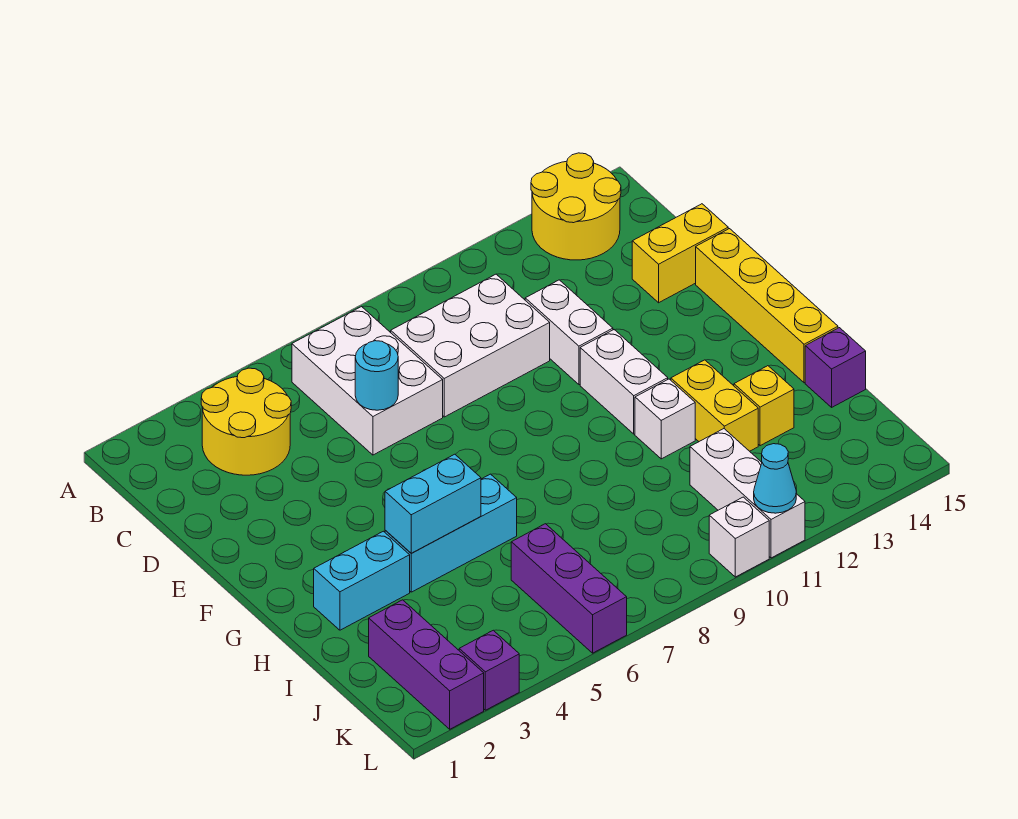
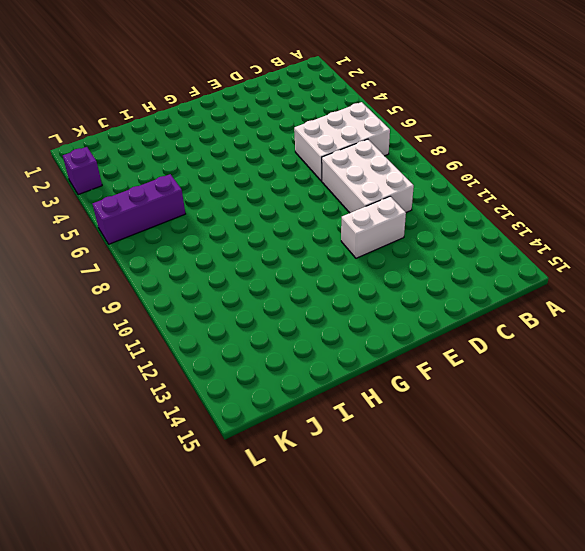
none -> yellow 2x2 round brick [531,153,621,260]
none -> yellow 2x2 round brick [201,368,291,475]
none -> yellow 1x2 brick [632,204,728,303]

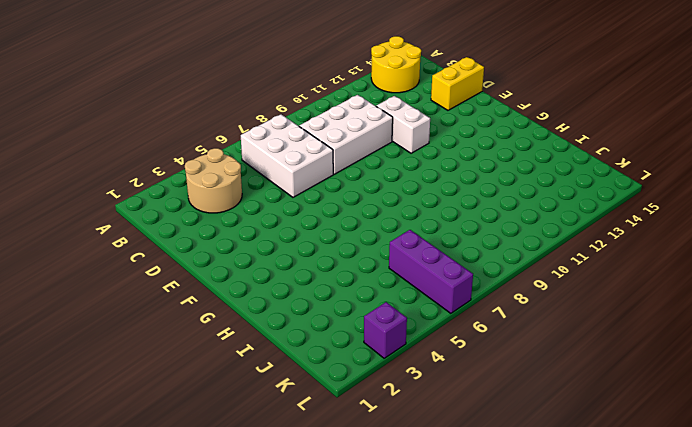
tan 2x2 round brick [185,148,242,213] -> yellow 2x2 round brick [201,368,291,475]
none -> yellow 1x4 brick [696,229,838,383]
none -> white 1x2 brick [580,330,668,434]
none -> cyan 1x2 brick [314,531,410,630]

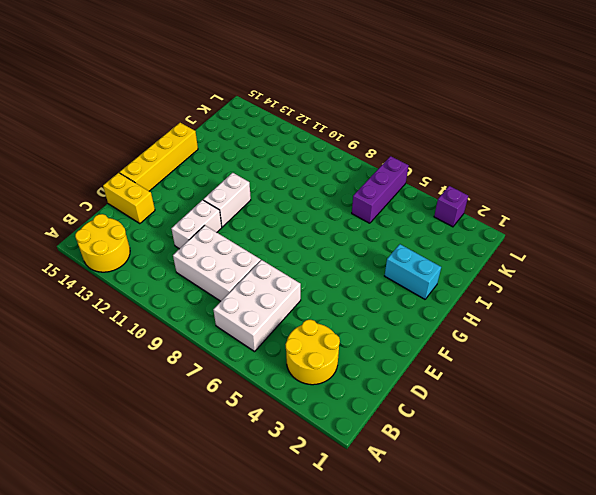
none -> cyan 1x3 brick [385,474,517,592]
none -> white 1x1 brick [635,379,695,459]
none -> yellow 1x2 brick [671,360,758,451]

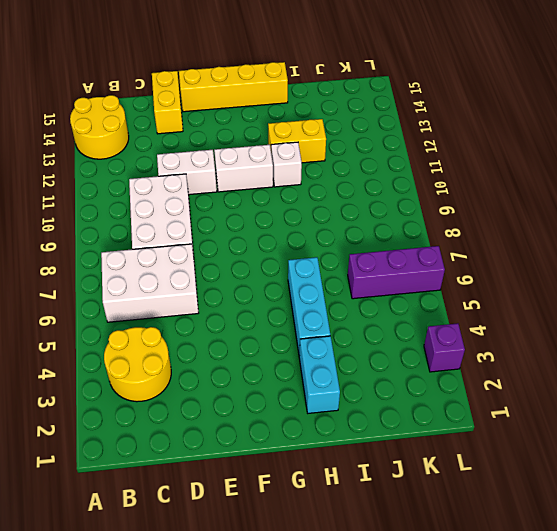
none -> yellow 1x1 brick [734,366,794,446]
none -> purple 1x1 brick [805,328,866,407]
none -> purple 1x3 brick [369,600,484,729]

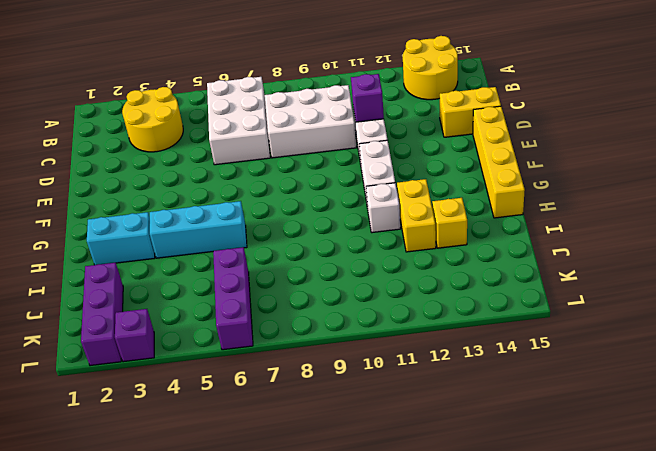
purple 1x1 brick [351,74,384,122] -> purple 1x1 brick moved to [805,328,866,407]
none -> white 1x3 brick [690,429,805,558]
none -> white 1x1 brick [709,497,769,577]
none -> cyan 1x1 round brick [355,341,398,410]

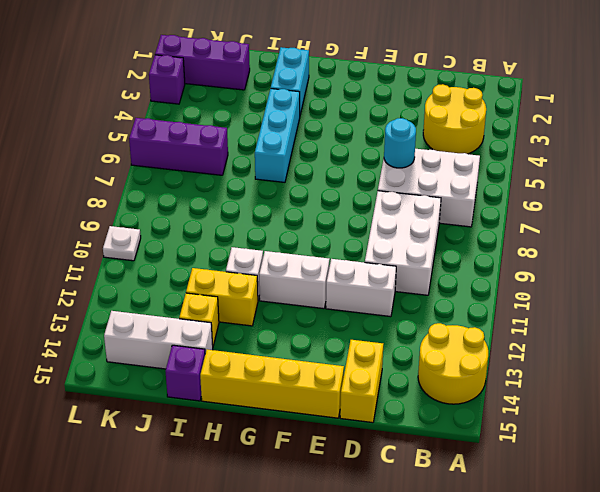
white 1x3 brick [104,311,213,369] -> white 1x3 brick moved to [690,429,805,558]
white 1x1 plate [103,226,141,261] -> white 1x1 brick [709,497,769,577]
none -> cyan 1x2 brick [385,454,481,553]
none -> cyan 1x1 cone [754,444,796,513]

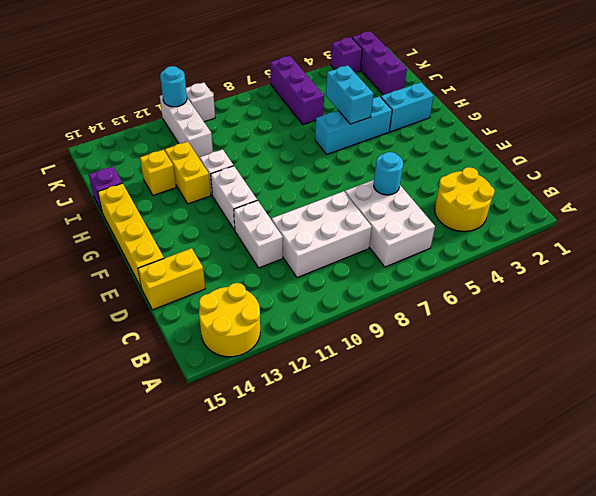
cyan 1x2 brick [326,65,373,124] -> cyan 1x2 brick turned to [385,454,481,553]
cyan 1x1 round brick [160,66,187,107] -> cyan 1x1 cone [754,444,796,513]

